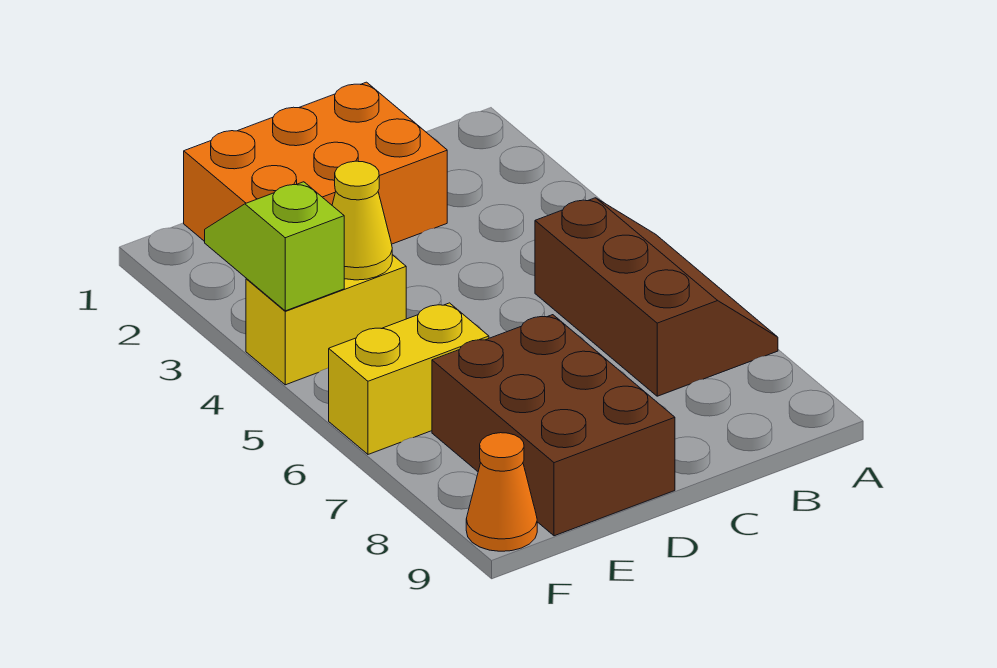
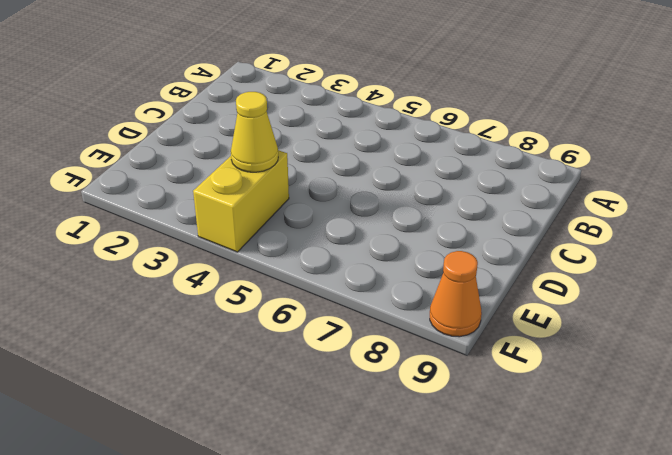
none -> brown 2x3 slope [535,198,778,396]
none -> orange 2x3 brick [184,82,447,244]

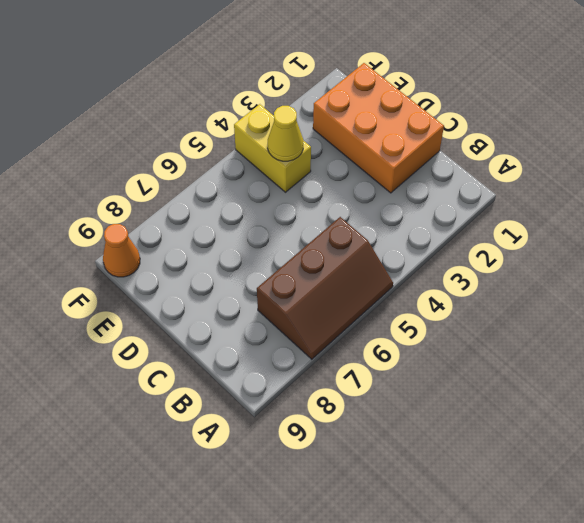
none -> brown 2x3 brick [432,315,675,536]
none -> yellow 1x2 brick [329,303,489,454]

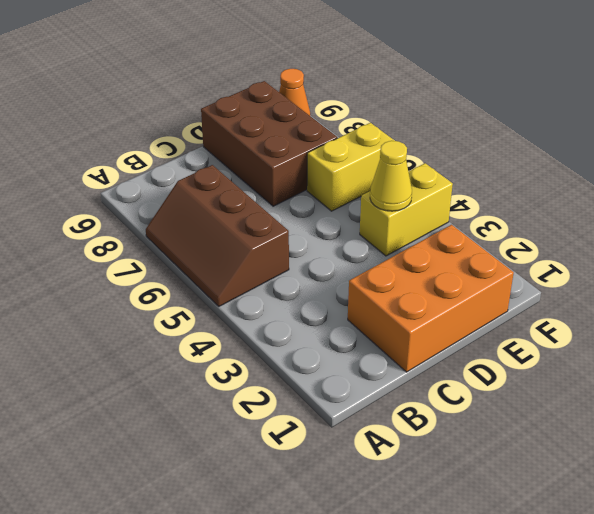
none -> lime 1x2 slope [205,182,344,311]

